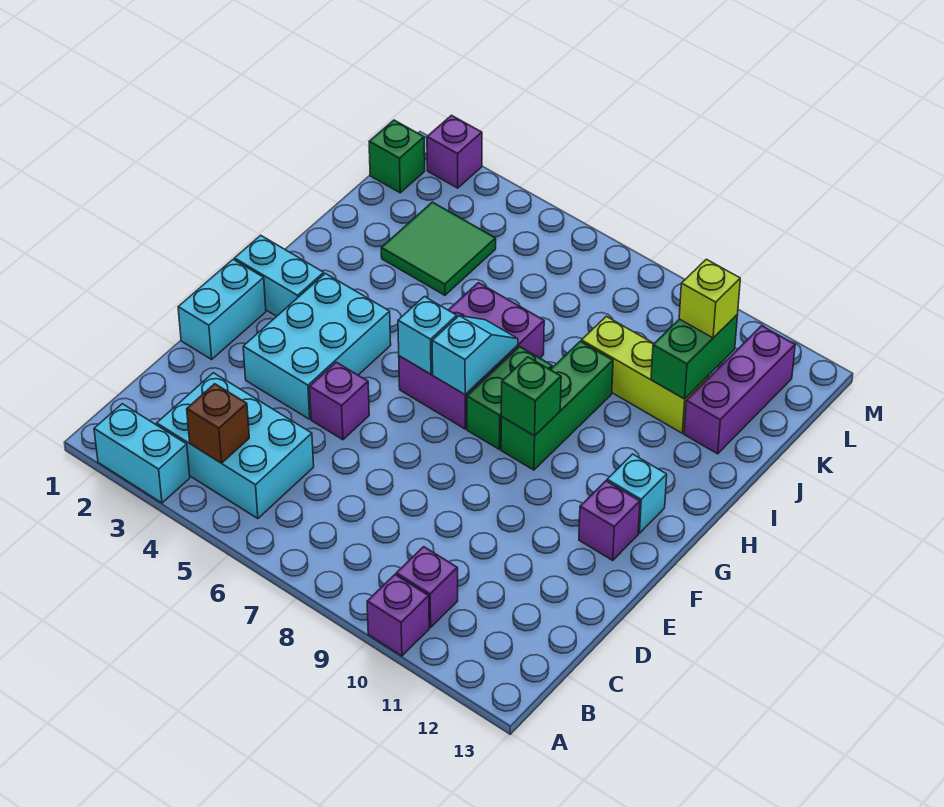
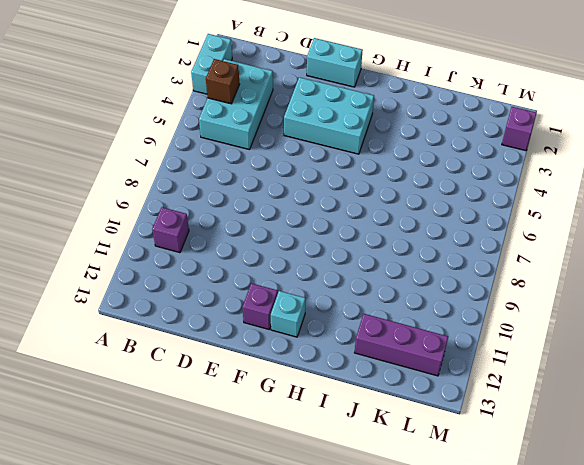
none -> purple 1x1 brick [367,575,429,656]
none -> purple 1x1 brick [310,362,369,440]
none -> cyan 1x2 brick [234,235,324,316]

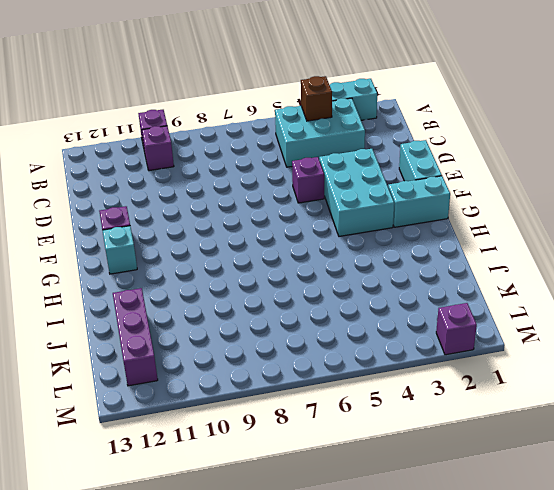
none -> purple 2x3 brick [399,283,544,429]
none -> green 1x2 brick [467,347,552,449]
none -> green 1x3 brick [501,341,613,470]

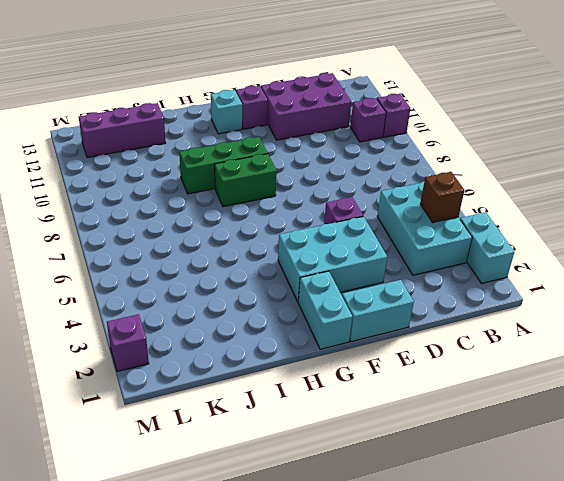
purple 2x3 brick [261,73,351,140] -> purple 2x3 brick moved to [399,283,544,429]
none -> green 2x2 tile [381,202,496,295]
none -> lime 1x3 brick [581,316,709,433]
none -> green 1x1 brick [369,120,425,193]

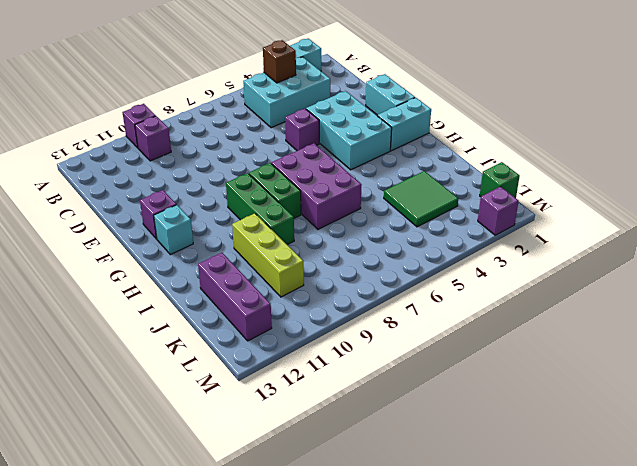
lime 1x3 brick [232,213,304,297] -> lime 1x3 brick turned to [581,316,709,433]
none -> cyan 1x1 brick [398,296,457,374]
none -> cyan 1x2 slope [432,316,518,394]
none -> green 1x1 brick [501,357,561,436]

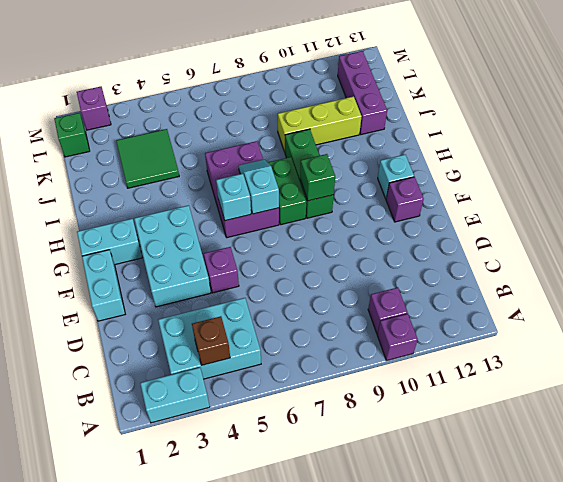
none -> green 1x2 brick [651,315,737,399]
none -> lime 1x1 brick [679,259,740,338]

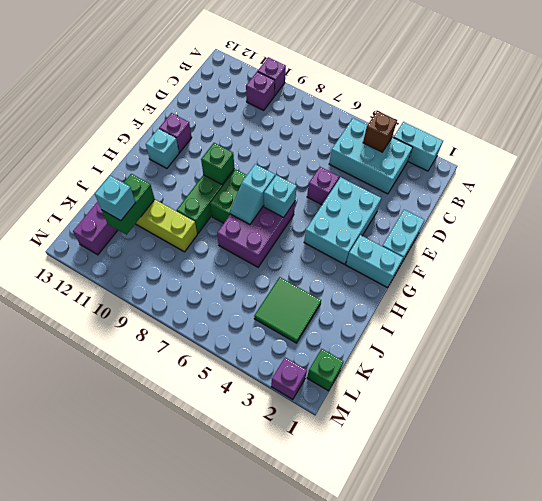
cyan 1x1 brick [95,176,136,220] -> lime 1x1 brick [679,259,740,338]

